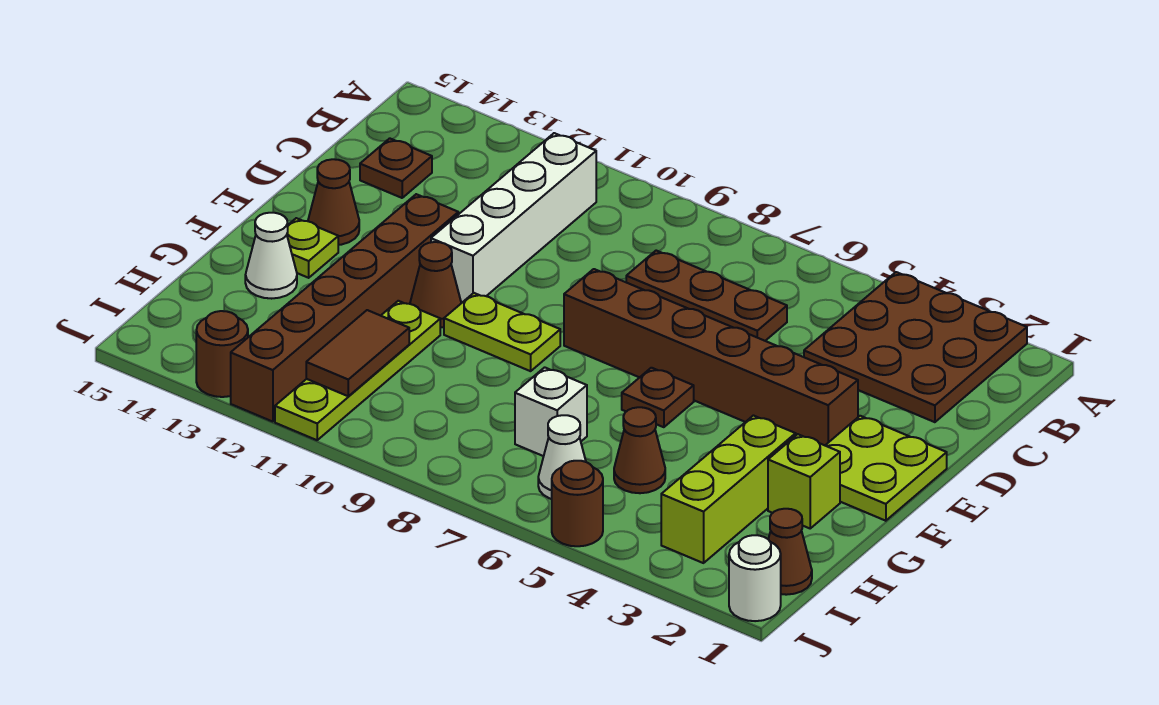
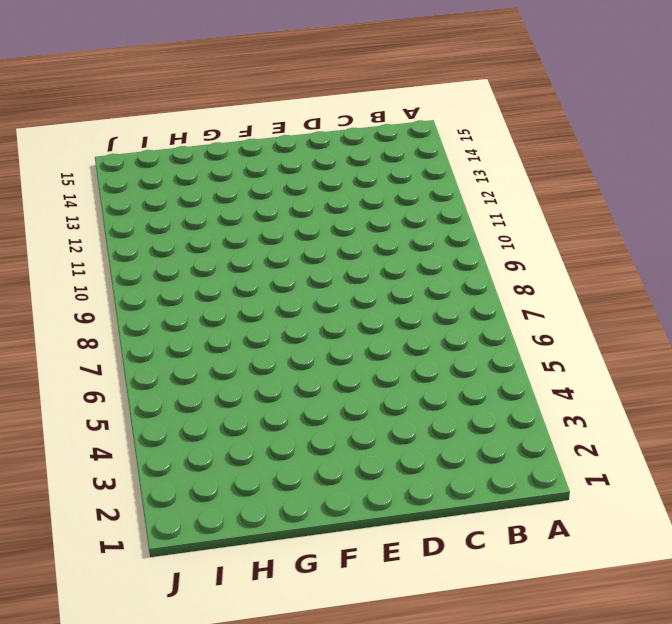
none -> brown 3x3 plate [804,272,1027,422]
none -> white 1x4 brick [431,133,596,303]
none -> brown 1x3 plate [626,251,787,341]

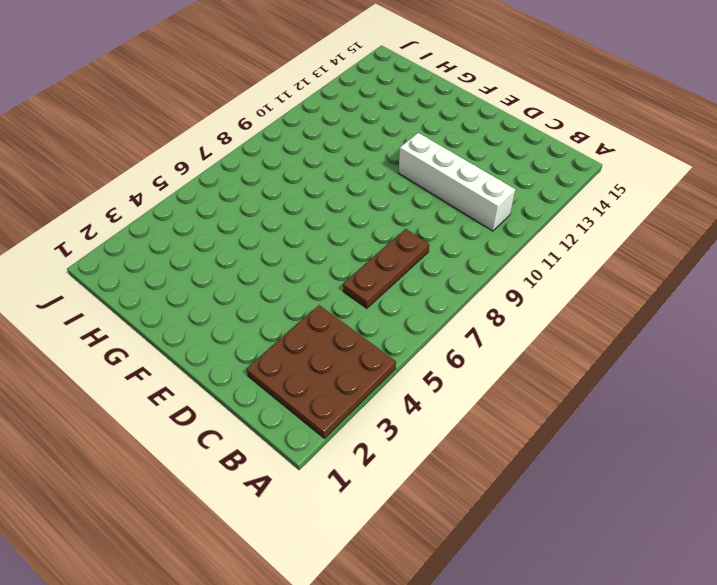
none -> brown 1x1 plate [360,138,432,198]
none -> lime 2x2 plate [825,416,947,521]
none -> brown 1x6 brick [564,269,858,445]

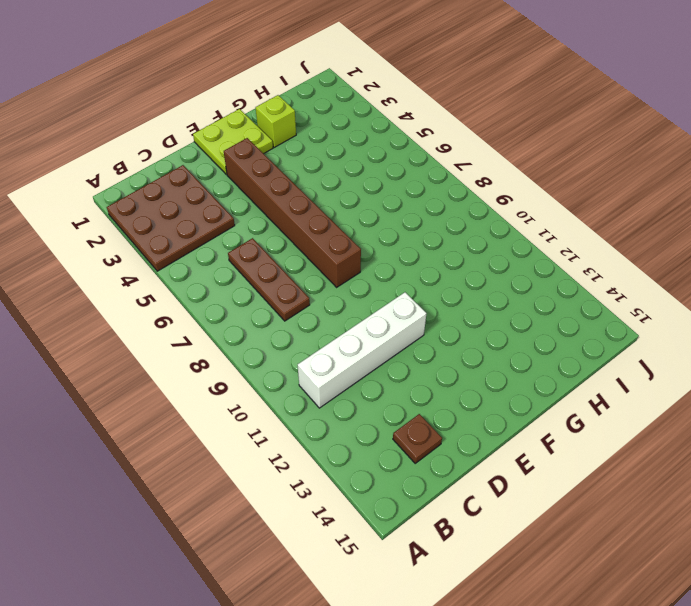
none -> brown 1x6 brick [231,194,458,422]
none -> brown 1x1 cone [308,159,359,245]
none -> brown 1x1 plate [622,368,694,427]

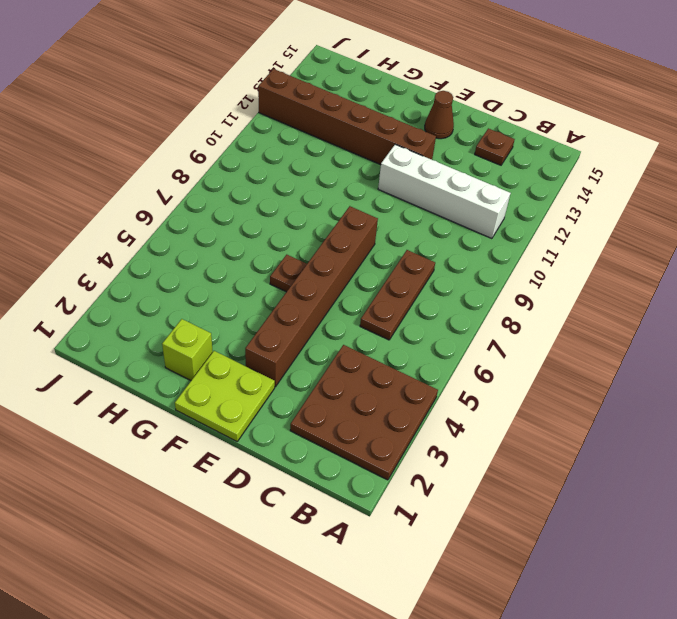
none -> lime 1x2 plate [444,293,560,371]
none -> brown 1x1 cone [410,242,461,328]
none -> lime 1x1 plate [287,218,338,278]

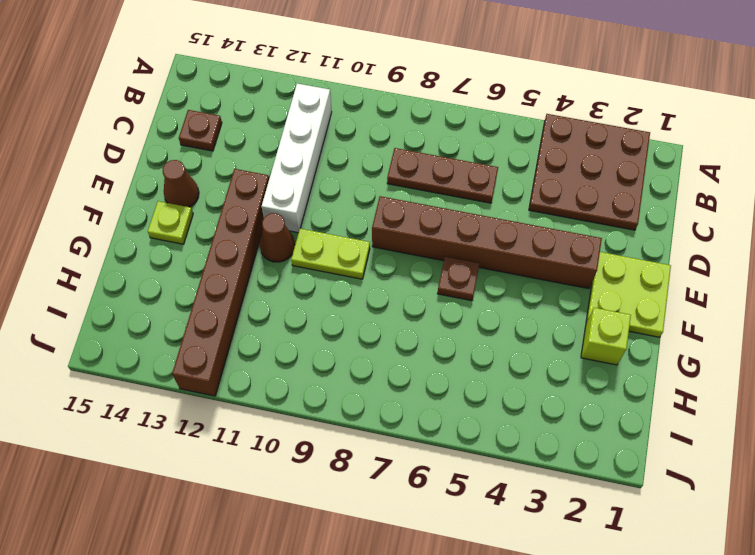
none -> lime 1x3 brick [661,416,796,563]
none -> lime 1x4 plate [275,301,440,440]
none -> white 1x1 cone [245,213,297,299]

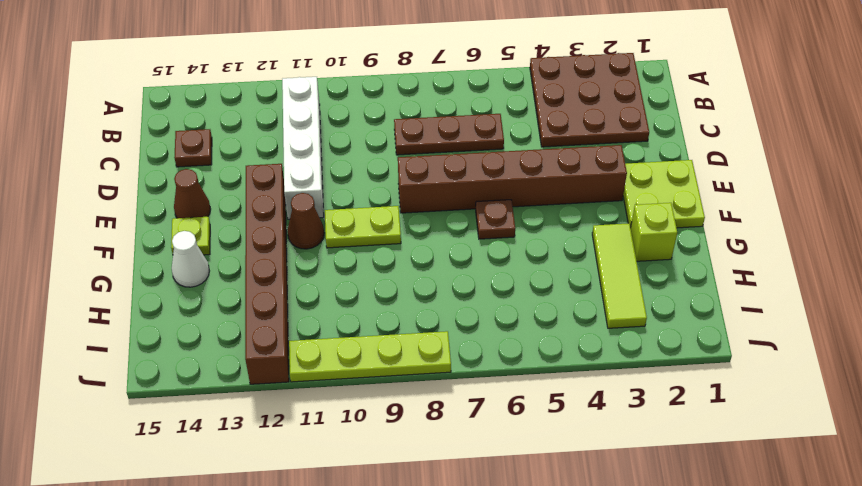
lime 1x3 tile [592,223,647,328] -> lime 1x3 brick [661,416,796,563]
lime 1x4 plate [289,331,451,382] -> lime 1x4 plate turned to [275,301,440,440]
none -> brown 1x1 cone [614,407,665,493]
none -> white 1x1 brick [515,367,587,456]
none -> brown 1x1 cone [768,509,812,595]

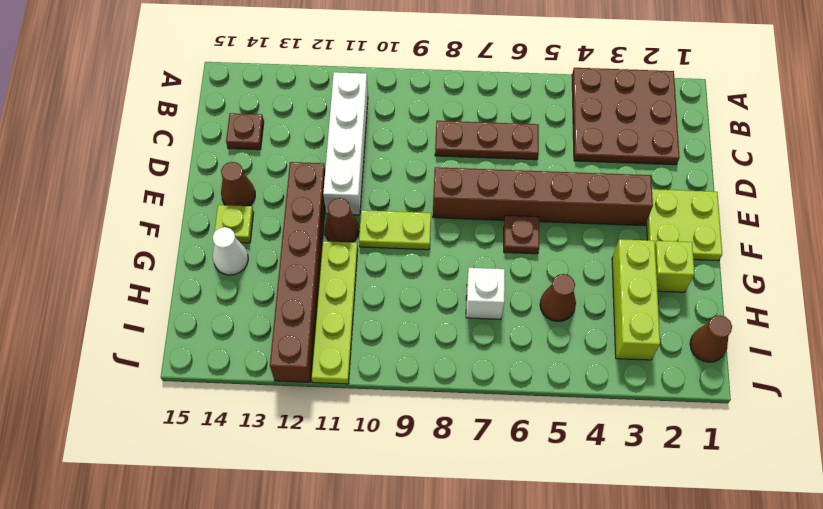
none -> white 1x1 cone [538,415,586,499]
none -> white 1x1 round brick [729,535,781,621]
none -> brown 1x1 round brick [552,461,603,546]

